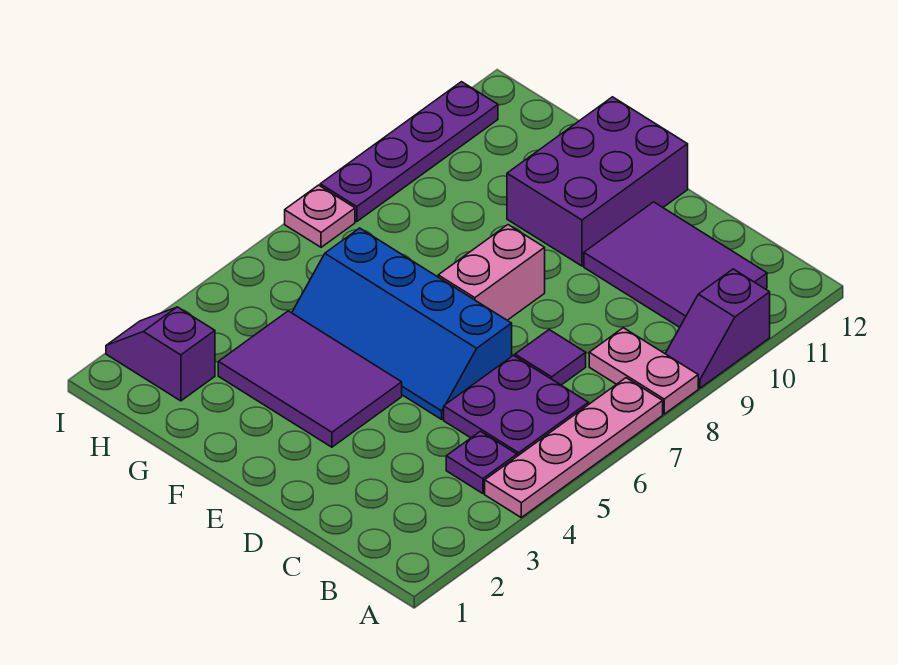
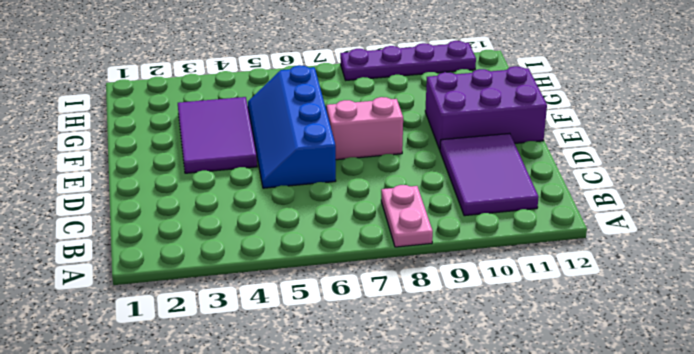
none -> pink 1x4 plate [485,378,663,517]
none -> purple 1x2 slope [665,269,770,388]
none -> purple 1x1 plate [446,431,517,493]

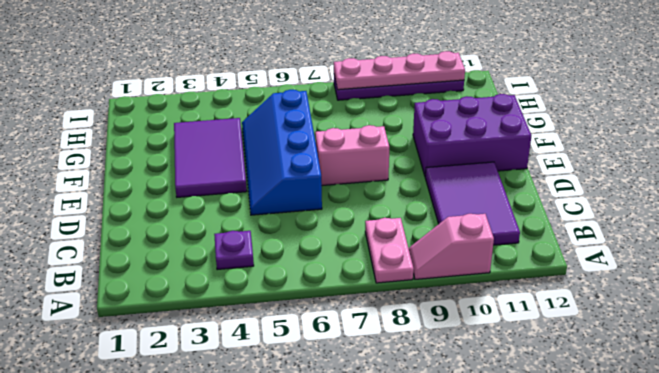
pink 1x2 slope [409,214,494,279] -> purple 1x2 slope [665,269,770,388]
pink 1x4 plate [334,51,465,90] -> pink 1x4 plate moved to [485,378,663,517]
none -> purple 2x2 plate [444,355,588,456]
none -> purple 1x1 tile [515,330,586,385]
none -> purple 1x2 slope [106,307,215,401]

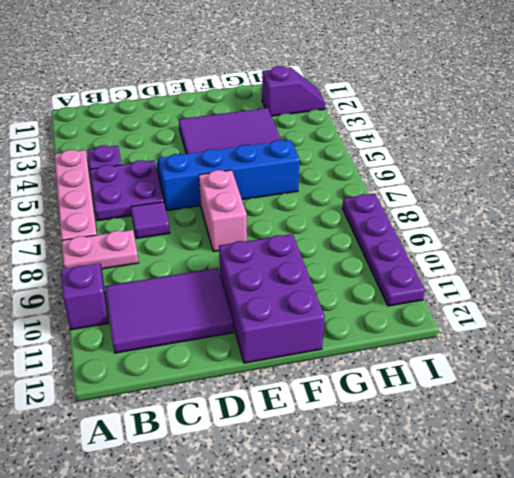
none -> pink 1x1 plate [285,185,355,247]

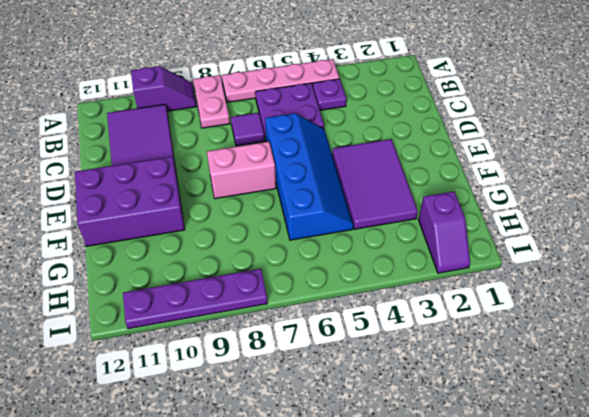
none -> pink 1x1 plate [285,185,355,247]

